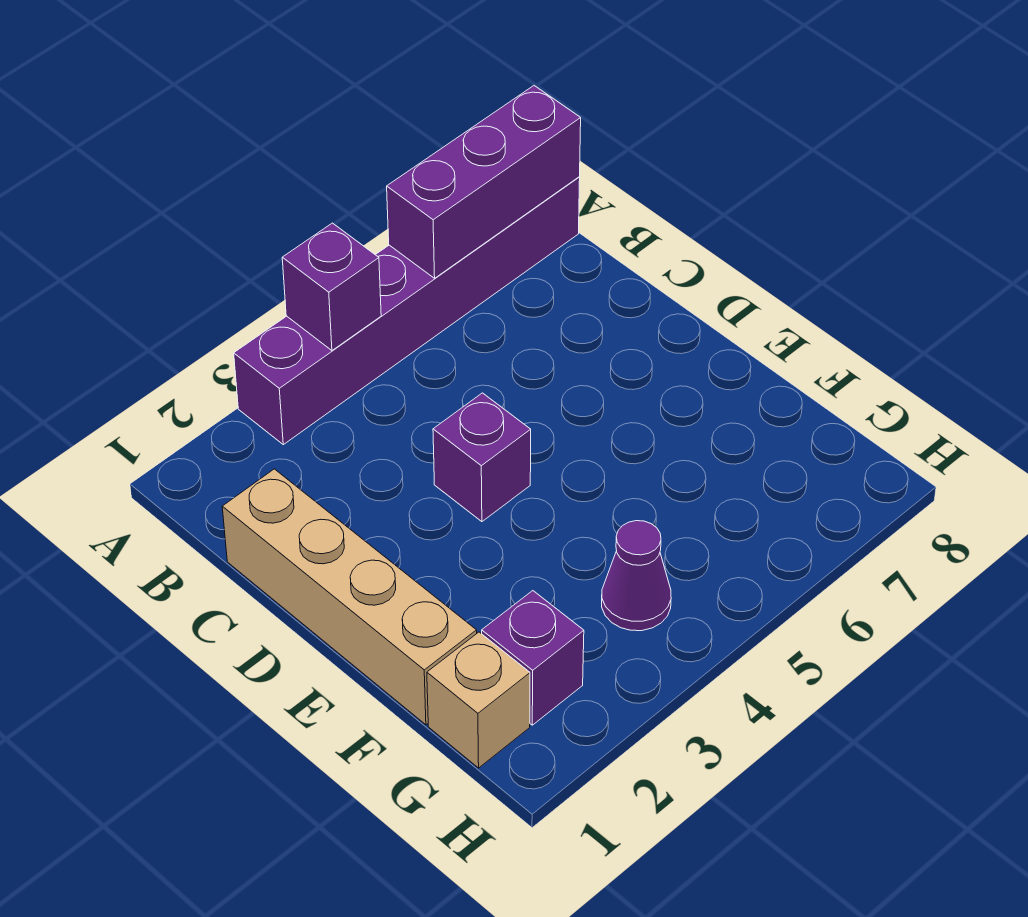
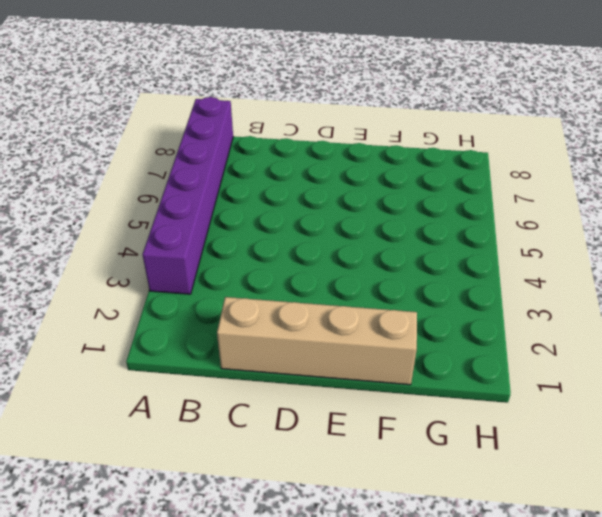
none -> purple 1x1 brick [433,393,531,522]
none -> tan 1x1 brick [427,632,530,768]

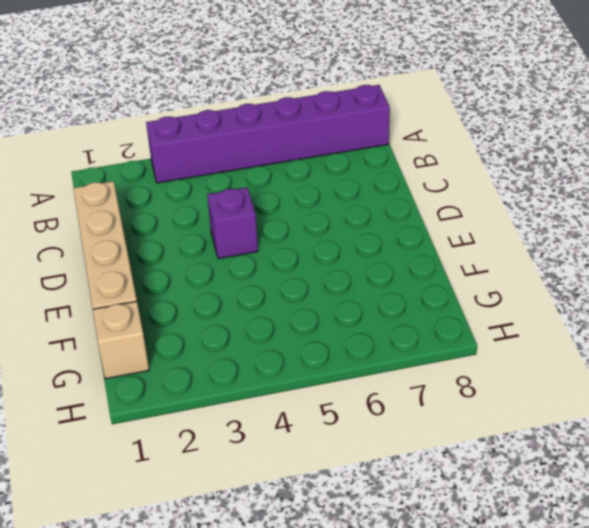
none -> purple 1x1 brick [482,591,584,725]
none -> purple 1x1 cone [602,521,671,631]

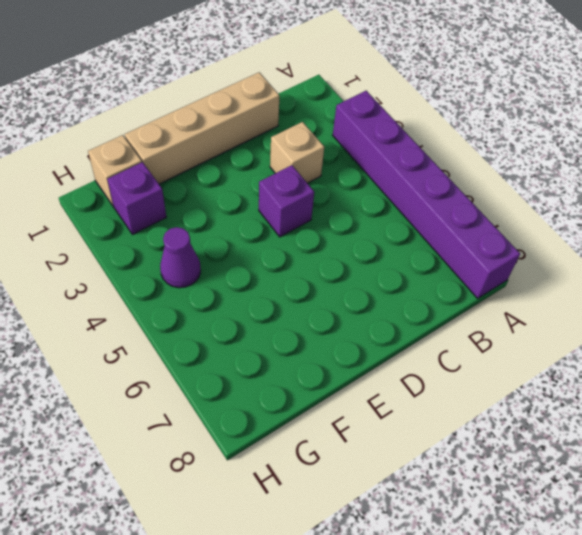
tan 1x1 brick [270,122,324,183] -> none
none -> purple 1x1 brick [282,223,381,350]
none -> purple 1x3 brick [387,86,581,278]

